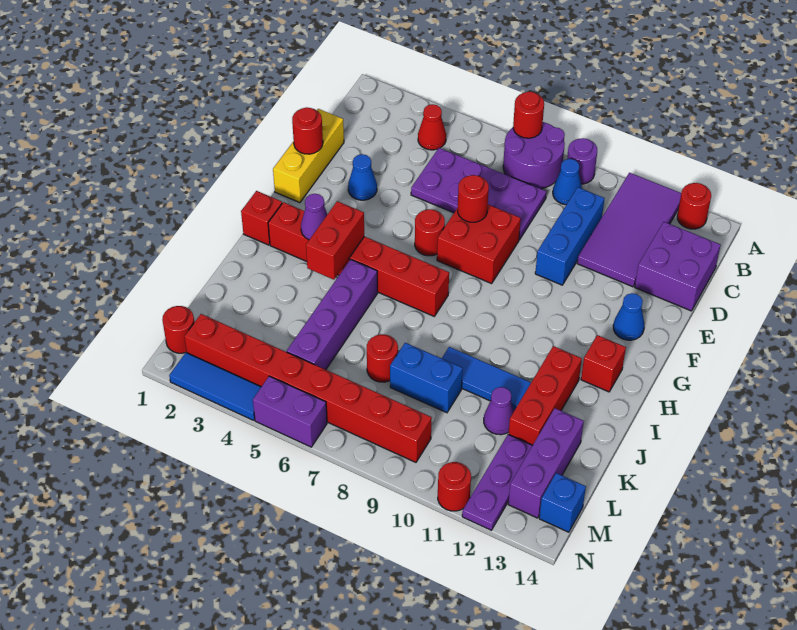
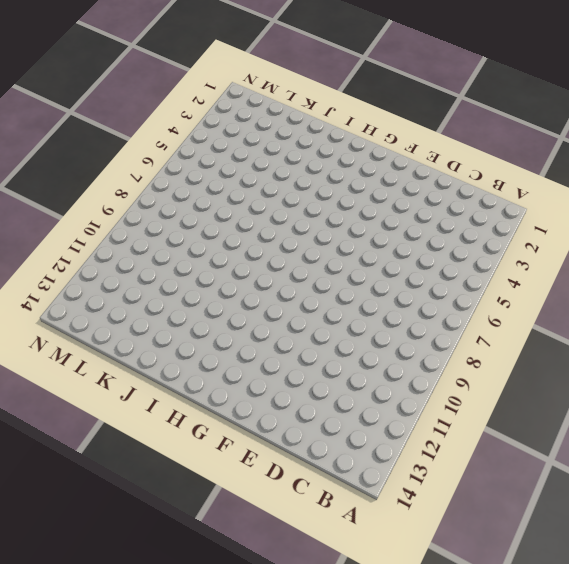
none -> purple 2x2 round brick [503,122,565,189]
none -> purple 1x1 round brick [567,138,597,184]
none -> purple 2x4 tile [577,173,681,287]
none -> red 1x1 round brick [677,183,711,229]

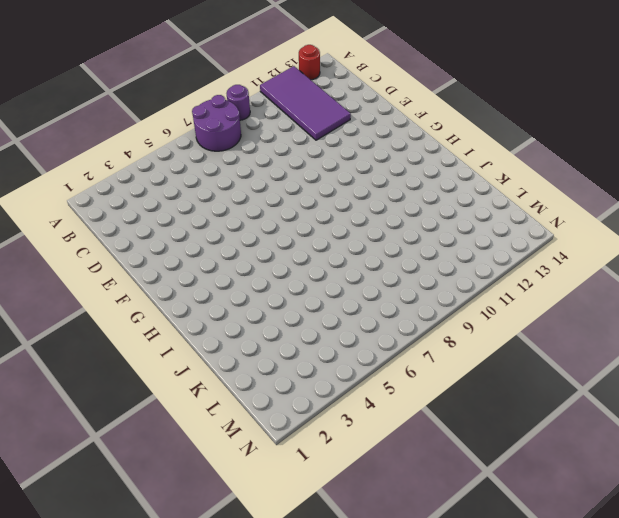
none -> red 1x1 cone [418,104,446,150]
none -> blue 1x1 cone [553,159,582,205]
none -> purple 2x4 plate [411,148,546,240]
none -> blue 1x3 brick [535,187,604,285]

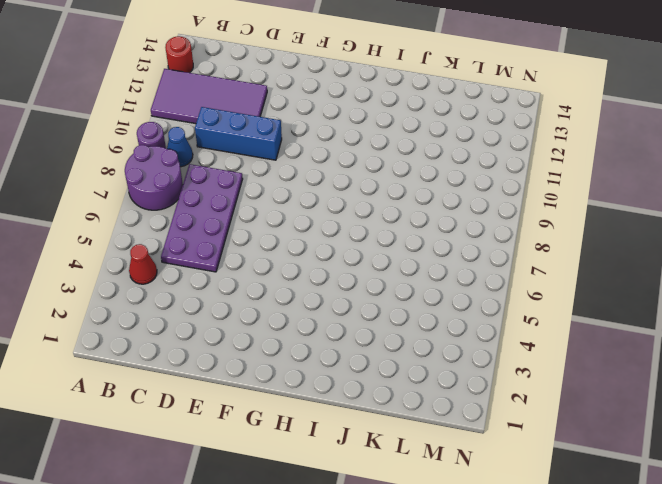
none -> purple 2x2 brick [635,222,721,311]
none -> yellow 1x3 brick [273,109,344,203]
none -> blue 1x1 cone [348,154,377,200]
none -> red 2x2 brick [437,205,521,284]

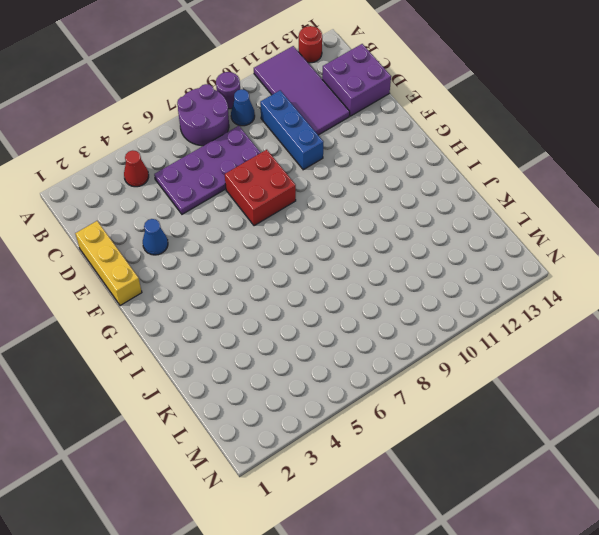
none -> red 1x1 round brick [415,209,445,256]
none -> blue 1x1 cone [613,293,644,340]
none -> red 1x1 brick [241,191,282,245]
none -> red 1x6 brick [268,202,449,316]

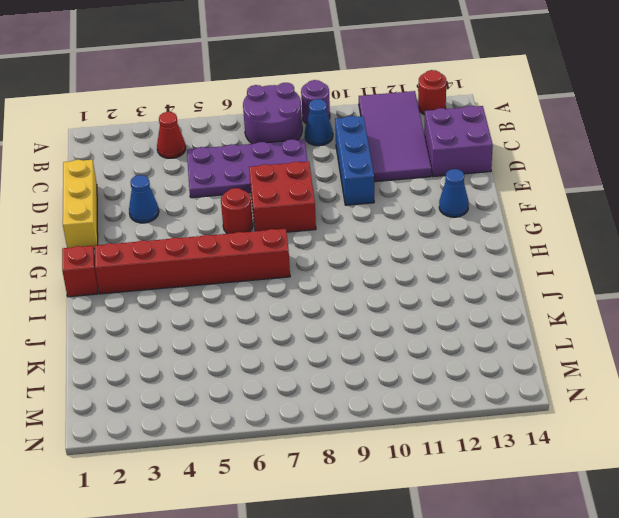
none -> red 1x1 brick [581,335,626,392]
none -> purple 1x4 brick [287,259,378,370]
none -> red 1x3 brick [508,346,582,445]
none -> blue 1x3 tile [442,347,531,411]

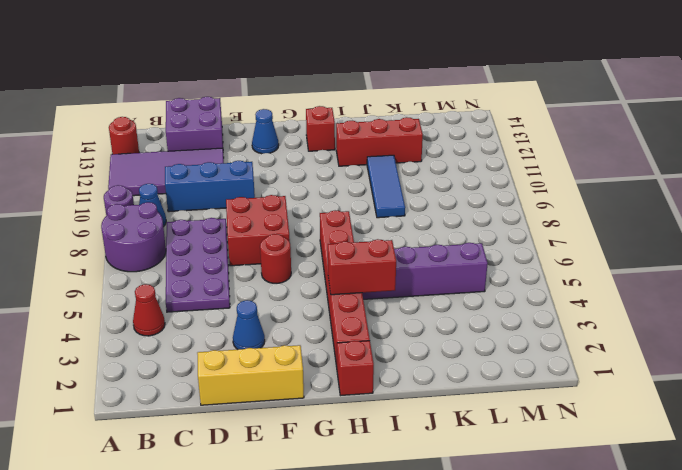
none -> red 1x1 round brick [367,334,398,382]
none -> blue 1x2 brick [390,343,463,413]
none -> purple 1x1 cone [484,387,514,435]
none -> purple 1x3 brick [508,408,584,518]

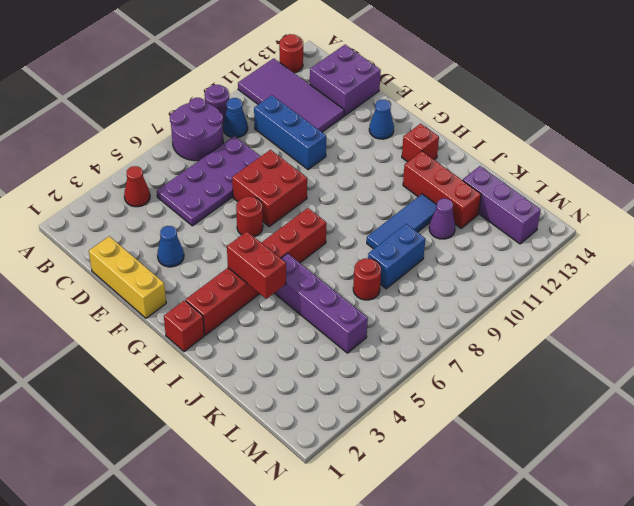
none -> purple 1x3 plate [462,435,533,530]
none -> red 1x1 round brick [162,306,194,353]
none -> red 1x8 brick [184,314,432,462]
none -> blue 1x1 brick [539,473,586,532]

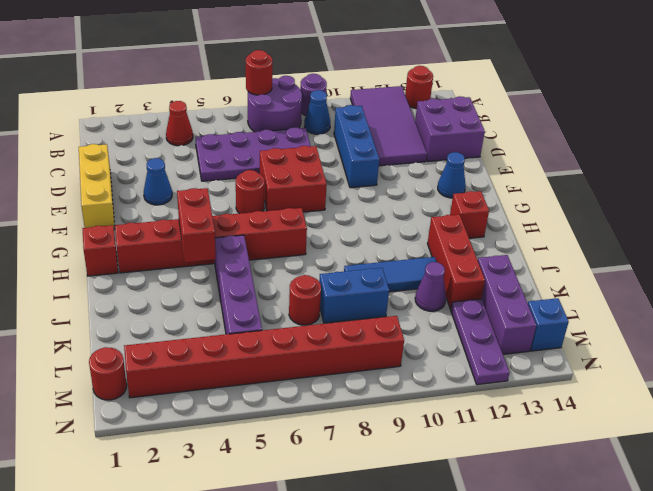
none -> blue 1x3 tile [169,353,261,420]
none -> purple 1x2 brick [253,376,327,447]
none -> red 1x1 round brick [438,462,471,511]
none -> red 1x1 round brick [292,107,323,154]

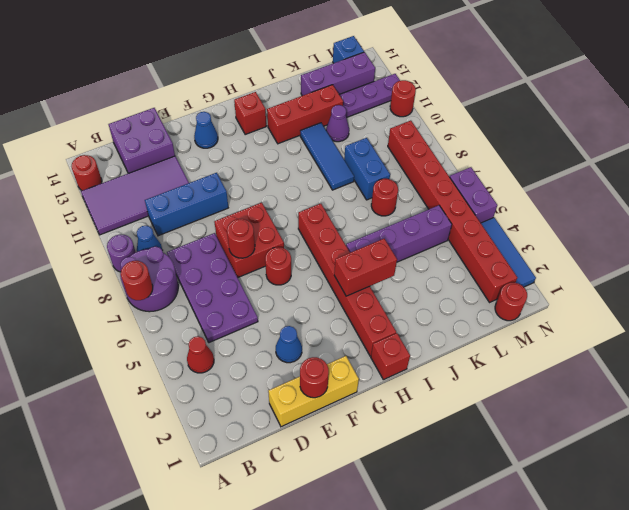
none -> purple 1x1 cone [301,194,327,240]

